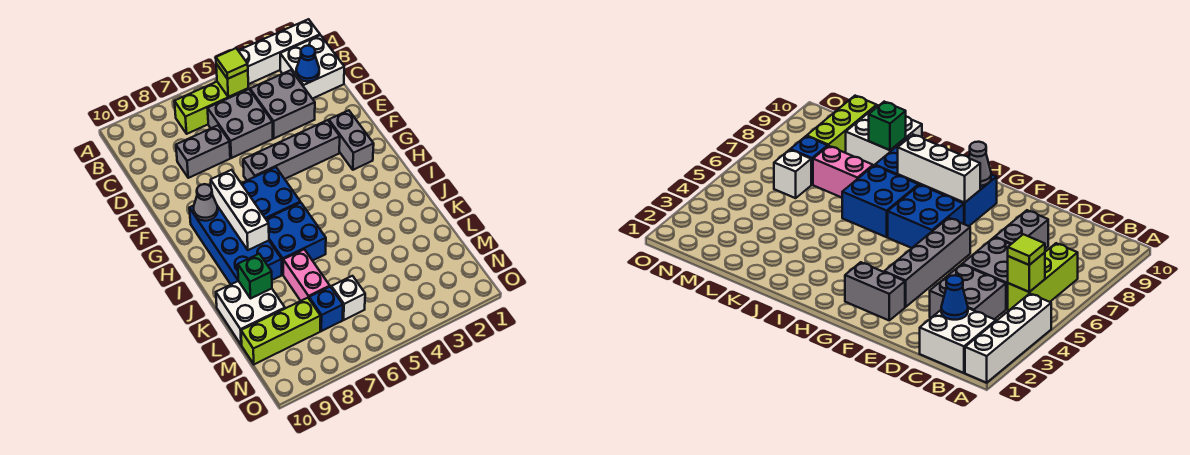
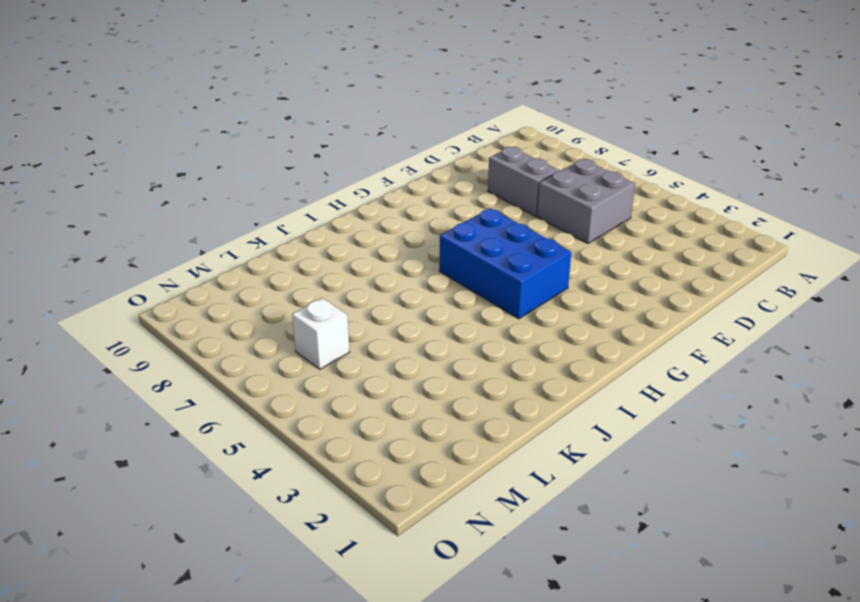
blue 2x3 brick [439,209,571,319] -> blue 2x2 brick [241,167,300,219]
none -> white 1x4 brick [239,19,320,84]
none -> white 2x2 brick [280,35,344,99]
none -> lime 1x3 brick [174,82,249,134]

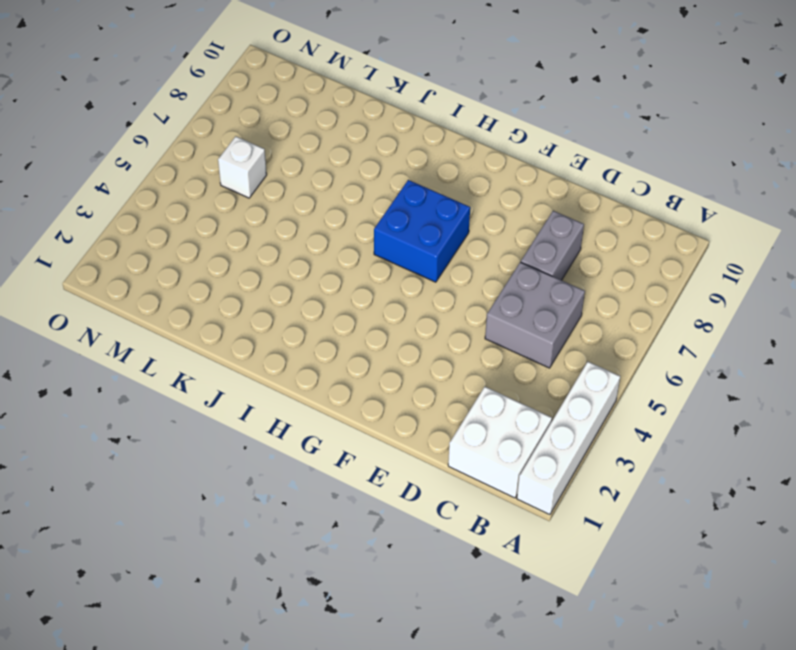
none -> lime 1x3 brick [174,82,249,134]
none -> grey 2x2 brick [250,70,315,138]
none -> grey 1x2 brick [329,110,374,170]

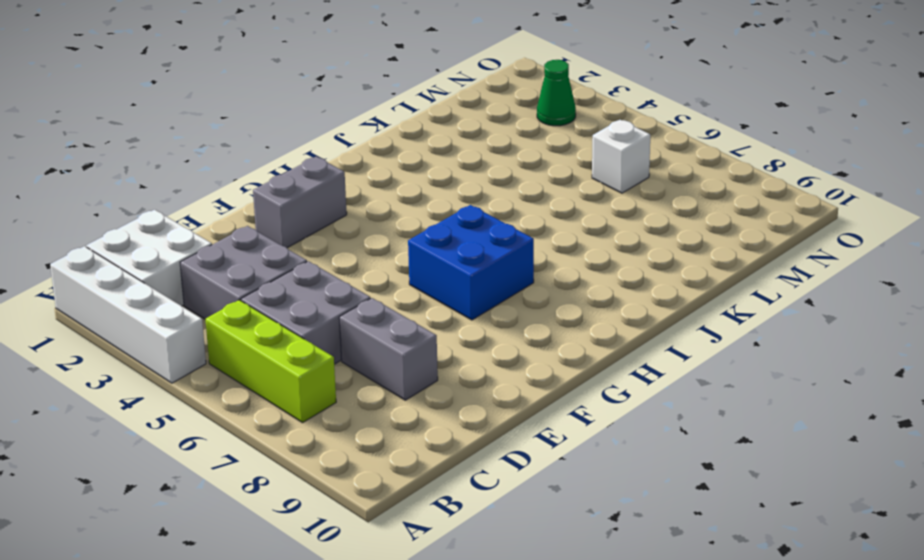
green 1x1 cone [537,60,576,126] -> none
none -> grey 1x4 brick [243,120,340,180]
none -> blue 2x4 brick [189,205,282,284]
none -> blue 2x2 brick [266,202,326,274]

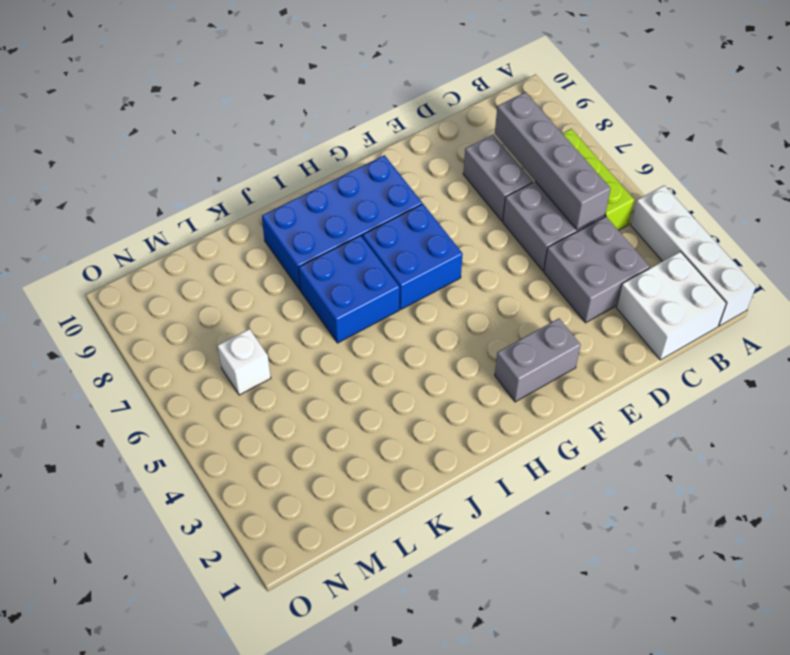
grey 1x4 brick [495,92,611,230] -> grey 1x4 brick moved to [243,120,340,180]
none -> pink 1x2 brick [283,249,330,301]
none -> white 2x2 brick [216,281,285,345]
none -> blue 1x1 brick [309,287,343,331]

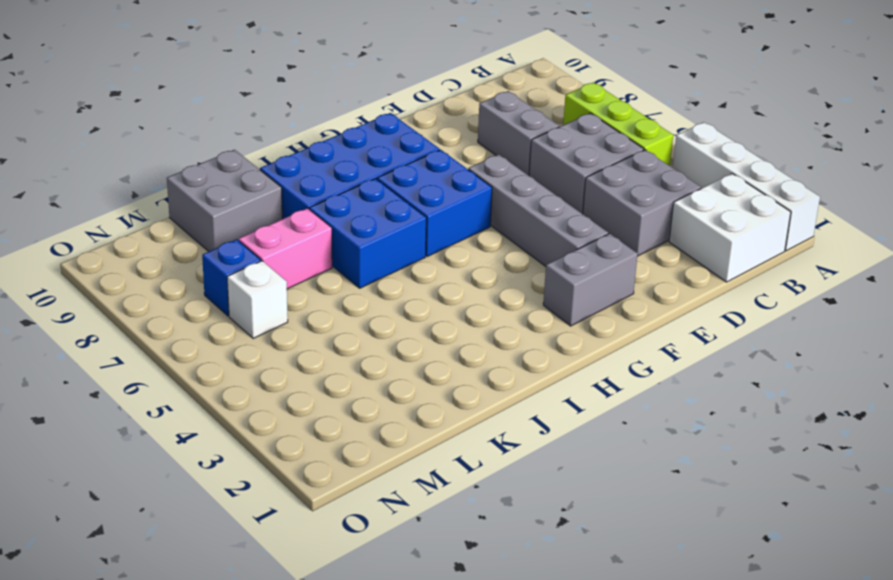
grey 2x2 brick [167,150,282,252] -> white 2x2 brick [216,281,285,345]
none -> lime 1x3 brick [241,298,321,364]
none -> lime 1x1 brick [216,64,248,97]
none -> blue 1x1 cone [296,46,319,82]

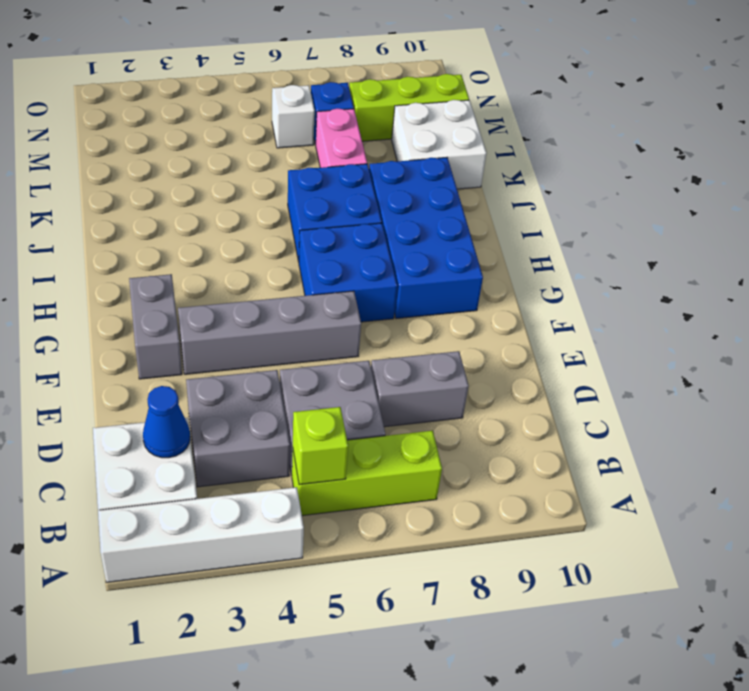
none -> white 1x3 brick [211,170,269,250]
none -> grey 1x1 cone [194,184,218,221]
none -> green 1x1 brick [238,254,272,299]

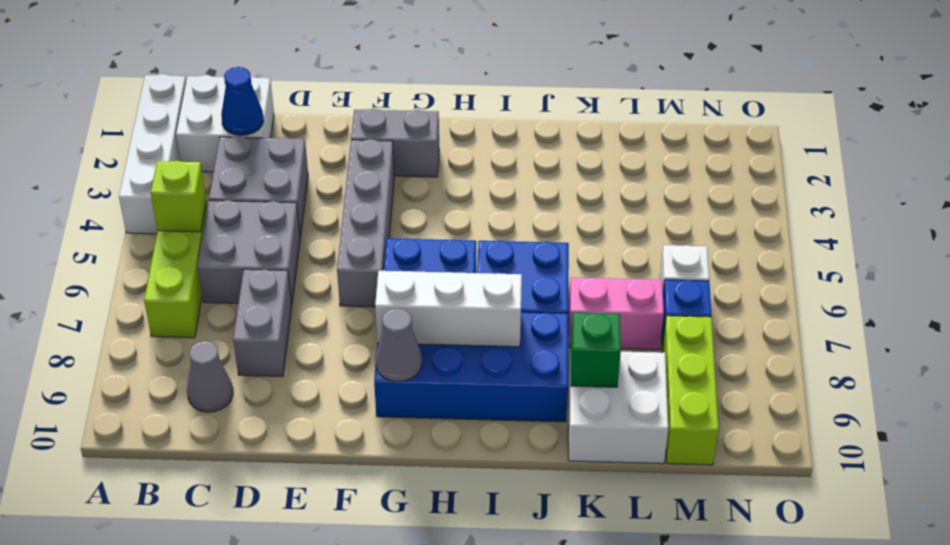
grey 1x1 cone [187,341,233,412] -> none
none -> lime 1x1 tile [216,48,248,79]

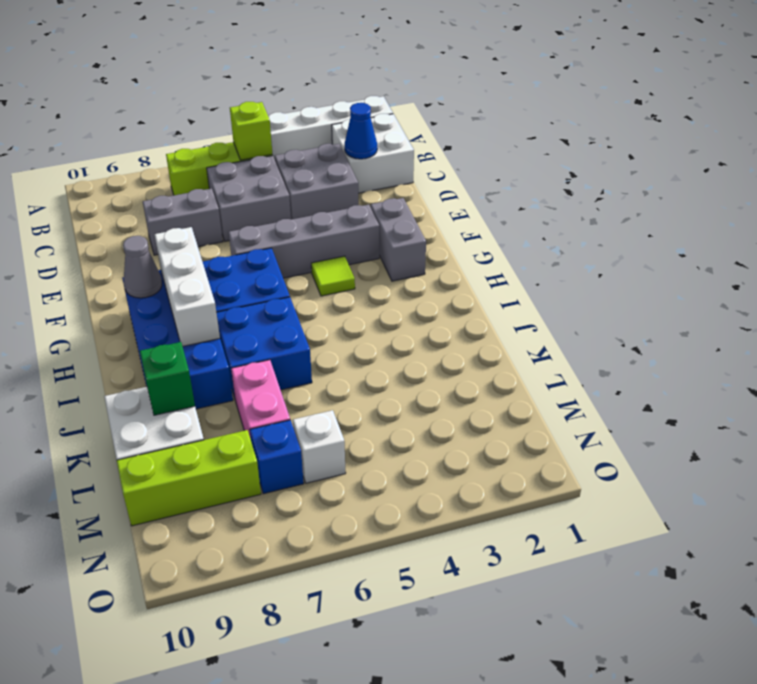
lime 1x1 tile [311,256,355,296] -> lime 1x1 tile moved to [216,48,248,79]

